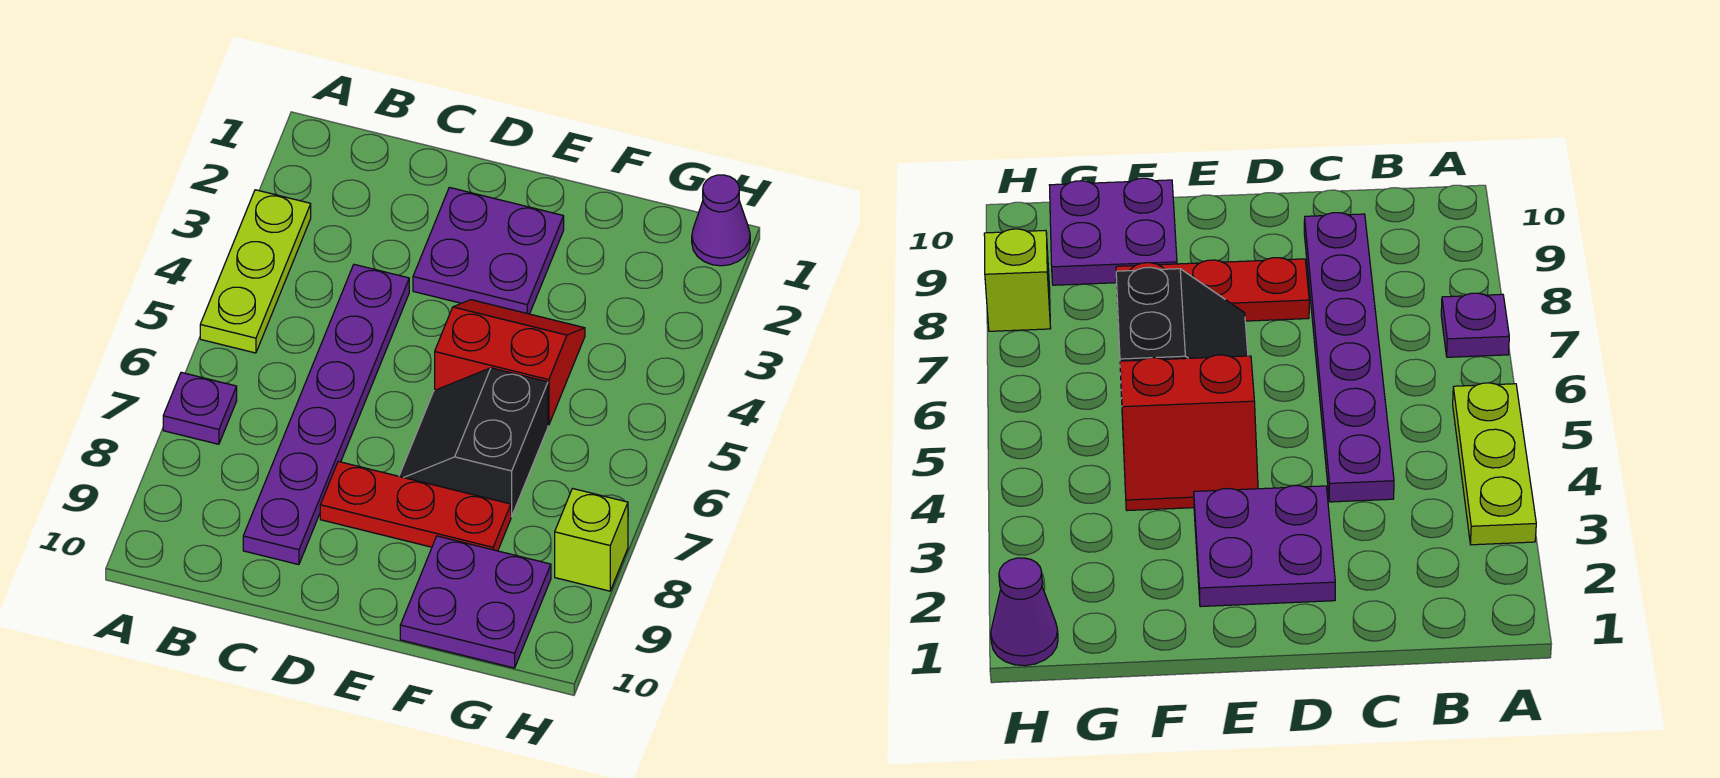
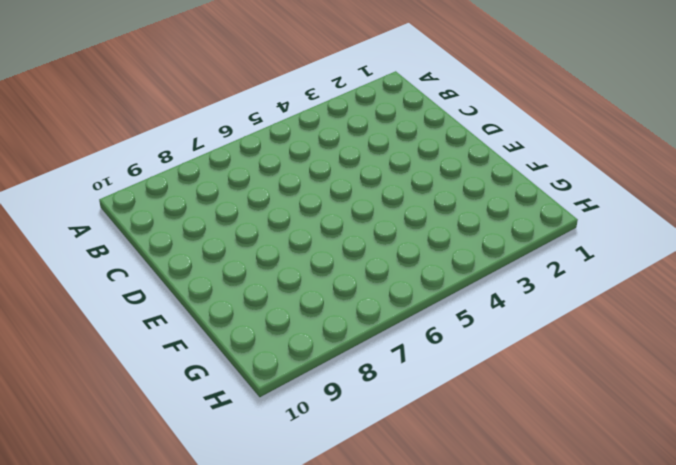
none -> lime 1x3 plate [200,190,311,353]
none -> purple 1x1 plate [163,372,237,444]

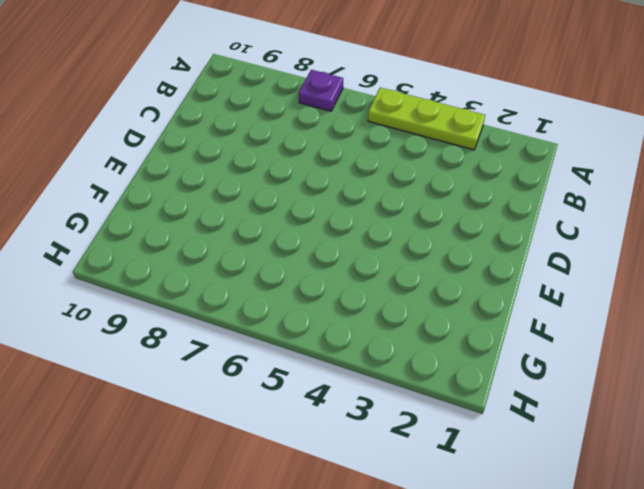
none -> purple 1x6 plate [243,264,409,565]
none -> purple 2x2 plate [413,187,564,314]

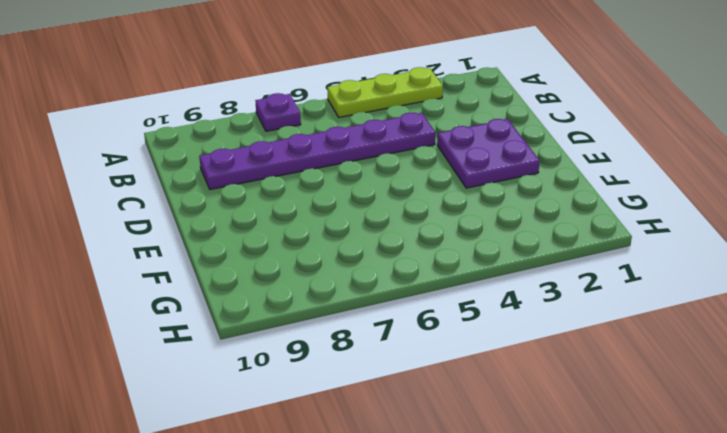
none -> red 1x3 plate [320,461,511,551]
none -> red 2x2 slope [435,300,585,425]

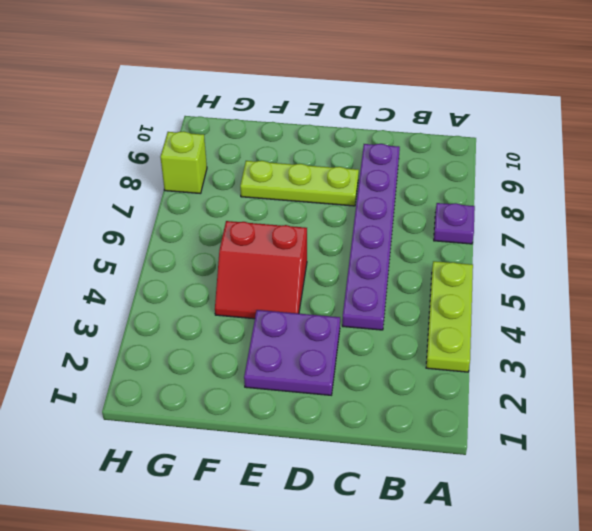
lime 1x3 plate [240,161,359,206] -> red 1x3 plate [320,461,511,551]
none -> black 2x2 slope [399,368,548,517]
none -> purple 2x2 plate [400,536,551,668]

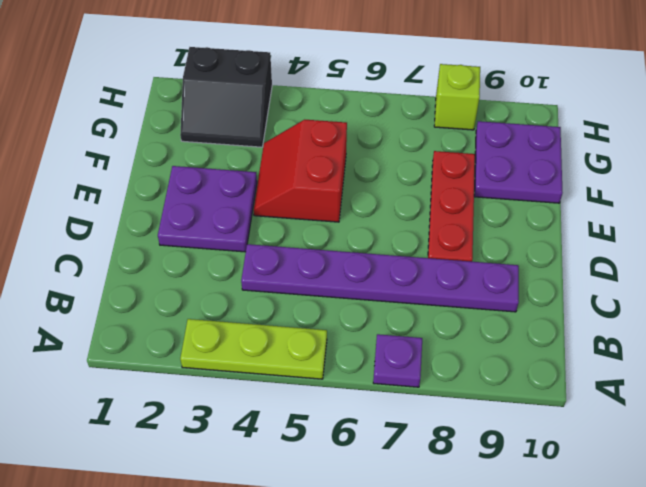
black 2x2 slope [180,47,272,147] -> black 2x2 slope moved to [399,368,548,517]
none -> purple 1x1 cone [692,175,750,266]

